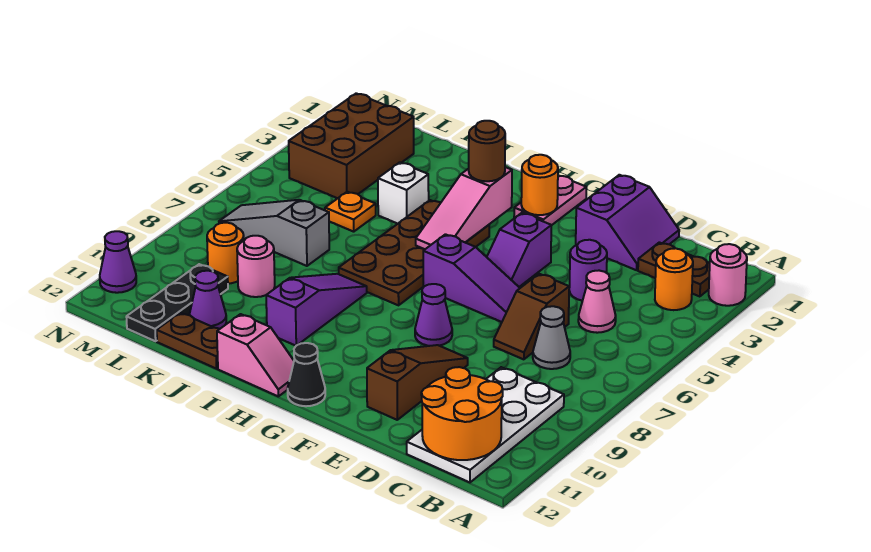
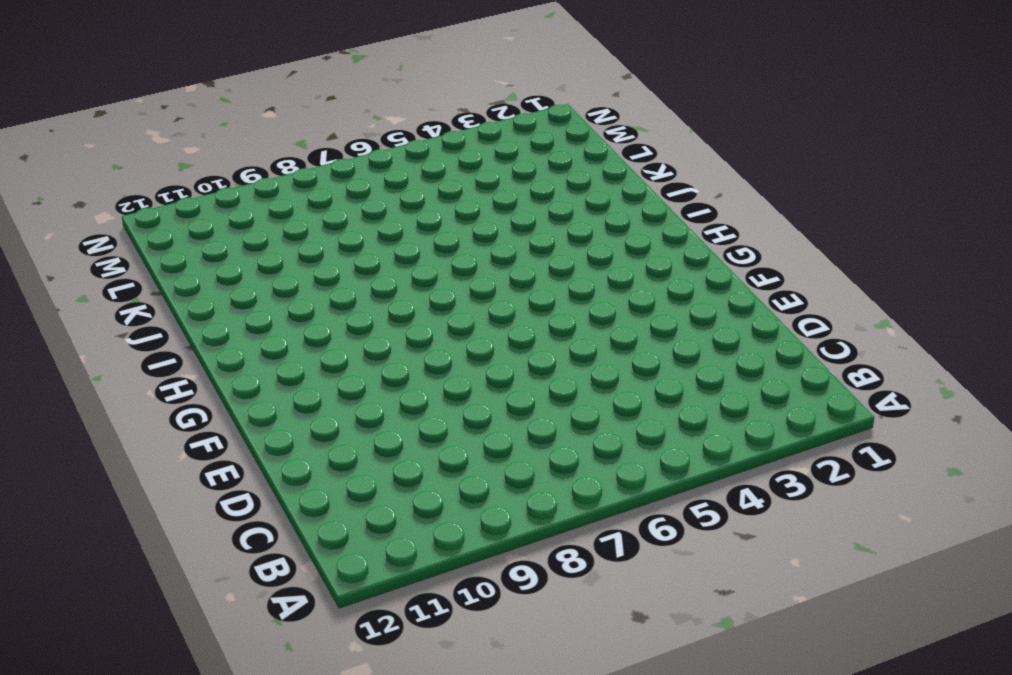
none -> pink 1x1 round brick [709,244,747,306]
none -> brown 1x2 plate [638,242,710,297]
none -> orange 1x1 round brick [655,248,693,310]
none -> white 2x4 plate [407,367,564,482]

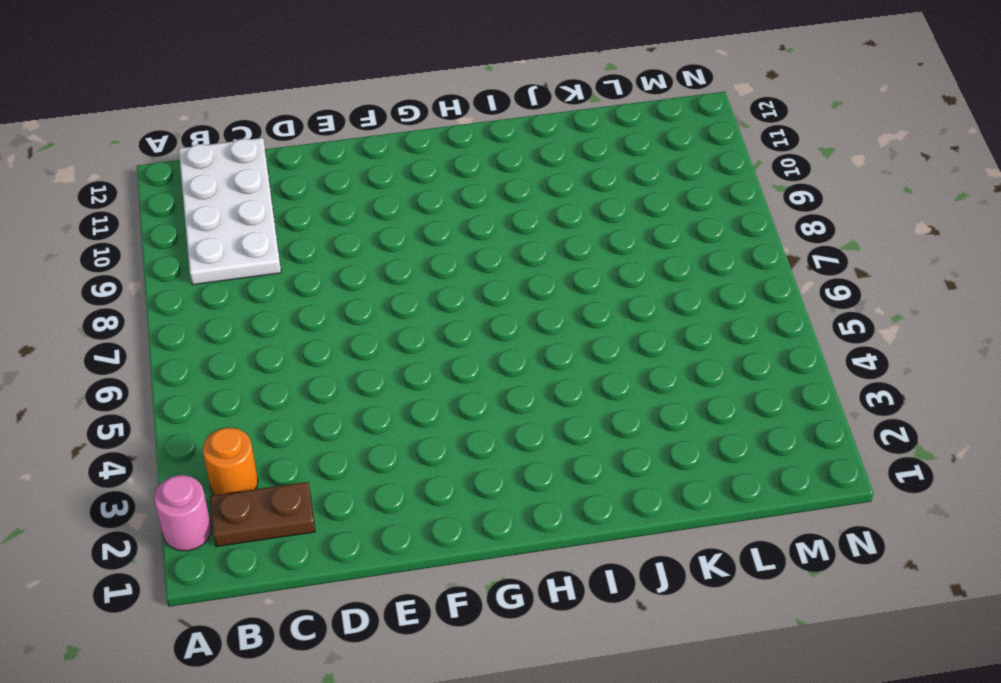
none -> pink 1x1 cone [578,271,616,333]
none -> grey 1x1 cone [533,306,570,369]
none -> purple 2x2 slope [576,175,679,270]
none -> purple 1x1 round brick [569,240,607,301]

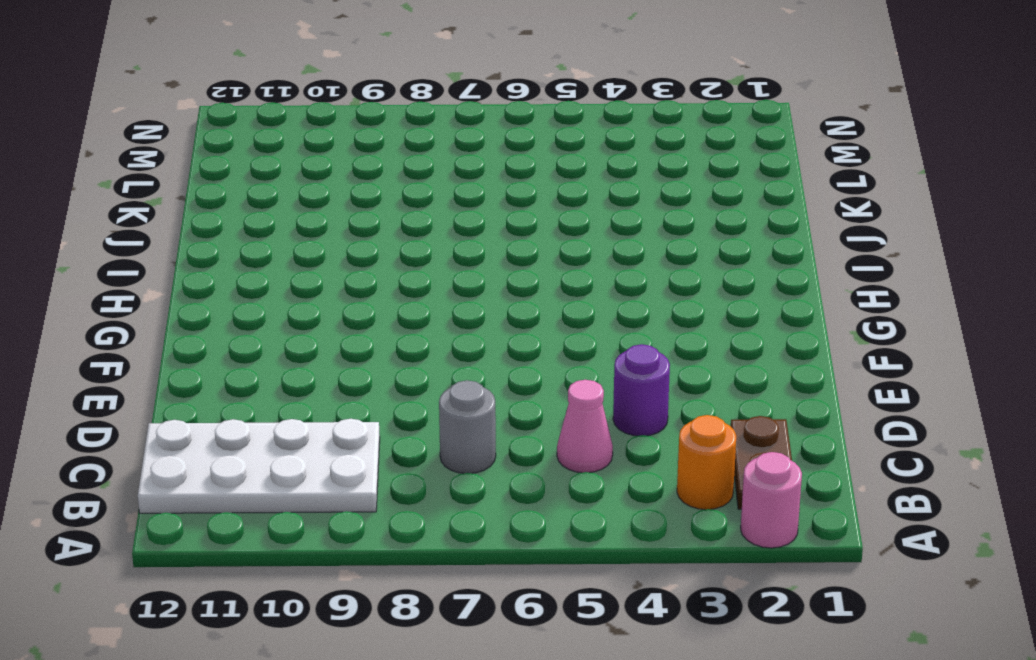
grey 1x1 round brick [439,380,496,473] -> grey 1x1 cone [533,306,570,369]
none -> purple 2x2 slope [576,175,679,270]
none -> brown 1x2 slope [494,274,569,359]
none -> purple 1x3 slope [423,234,520,322]
none -> brown 1x3 slope [367,345,468,420]

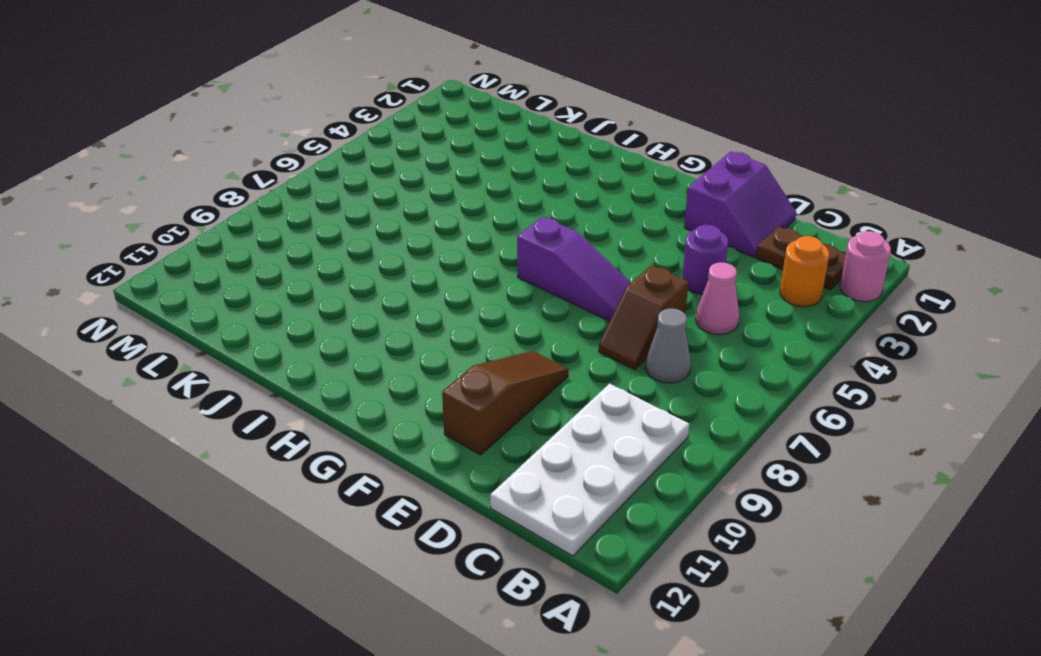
none -> purple 1x2 slope [487,213,551,287]
none -> purple 1x1 cone [415,284,452,346]
none -> pink 1x2 plate [514,175,586,225]
none -> black 1x1 cone [287,343,325,406]

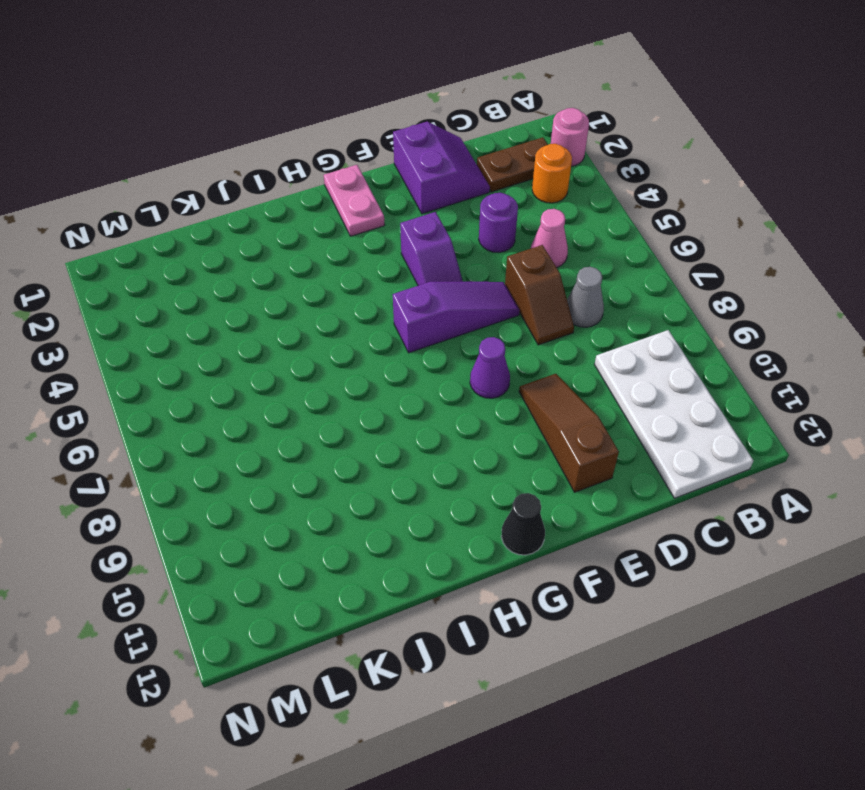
none -> brown 2x4 plate [339,200,489,305]
none -> pink 1x2 slope [217,314,294,396]
none -> purple 1x3 slope [266,274,367,346]
none -> white 1x1 brick [378,162,429,224]

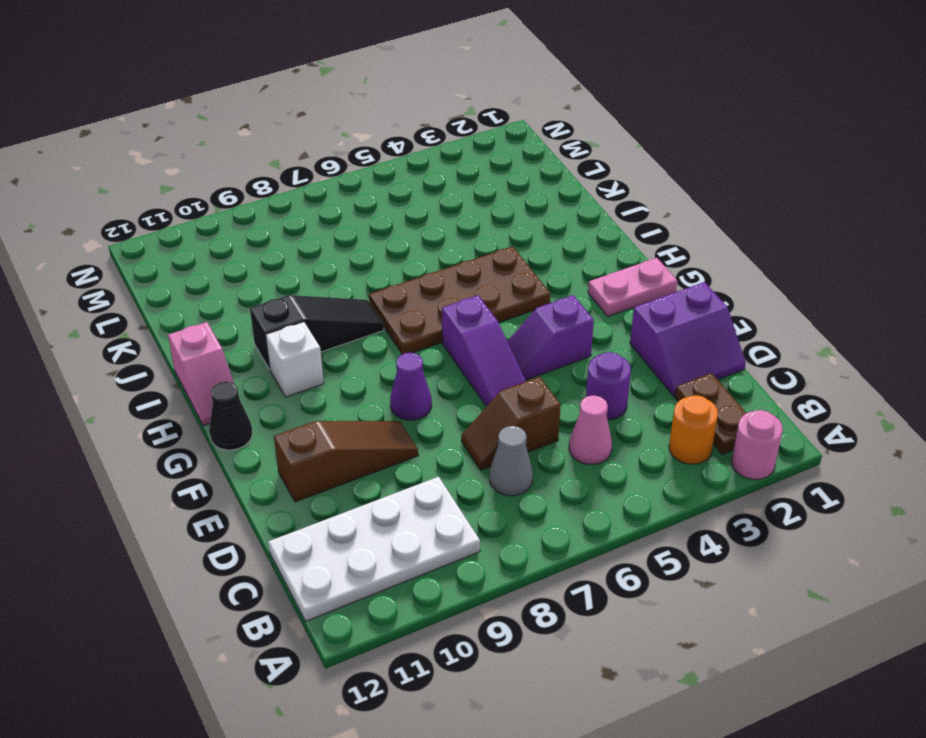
white 1x1 brick [266,322,324,397] -> white 1x1 brick moved to [378,162,429,224]
black 1x3 slope [250,295,384,370] -> purple 1x3 slope [266,274,367,346]
none -> brown 1x2 plate [157,313,219,369]
none -> orange 1x1 plate [325,192,376,232]
none -> grey 1x3 slope [219,200,329,266]
none -> pink 1x1 round brick [237,236,275,297]

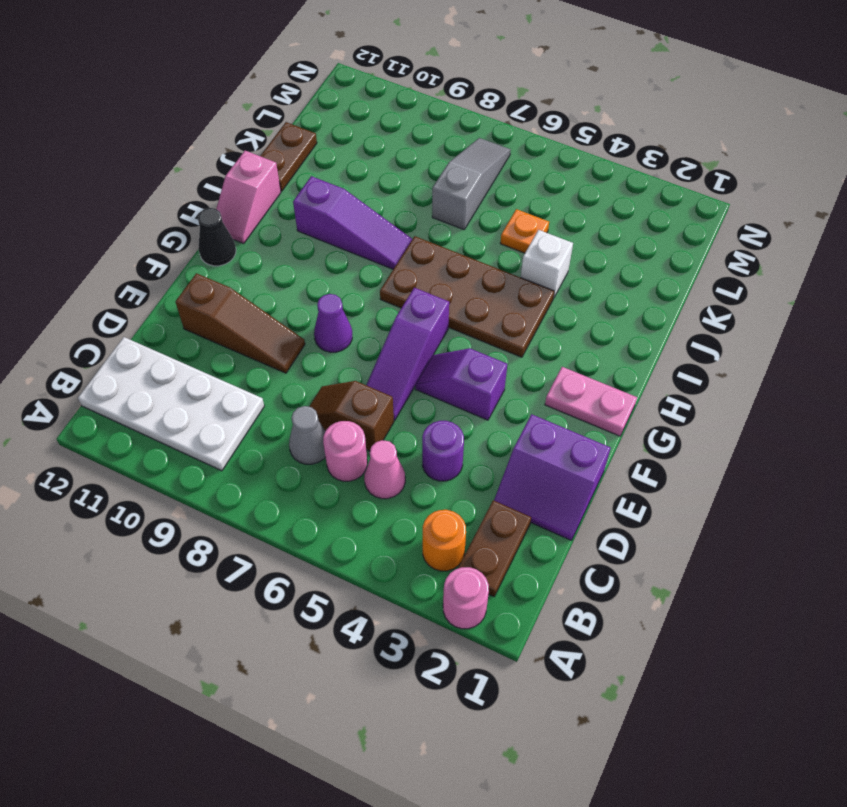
pink 1x1 round brick [323,421,367,481] -> pink 1x1 round brick moved to [237,236,275,297]
none -> purple 1x1 cone [189,271,226,329]
none -> brown 2x3 brick [289,93,414,198]
none -> orange 1x1 round brick [207,223,244,284]
none -> black 1x3 plate [126,264,228,341]

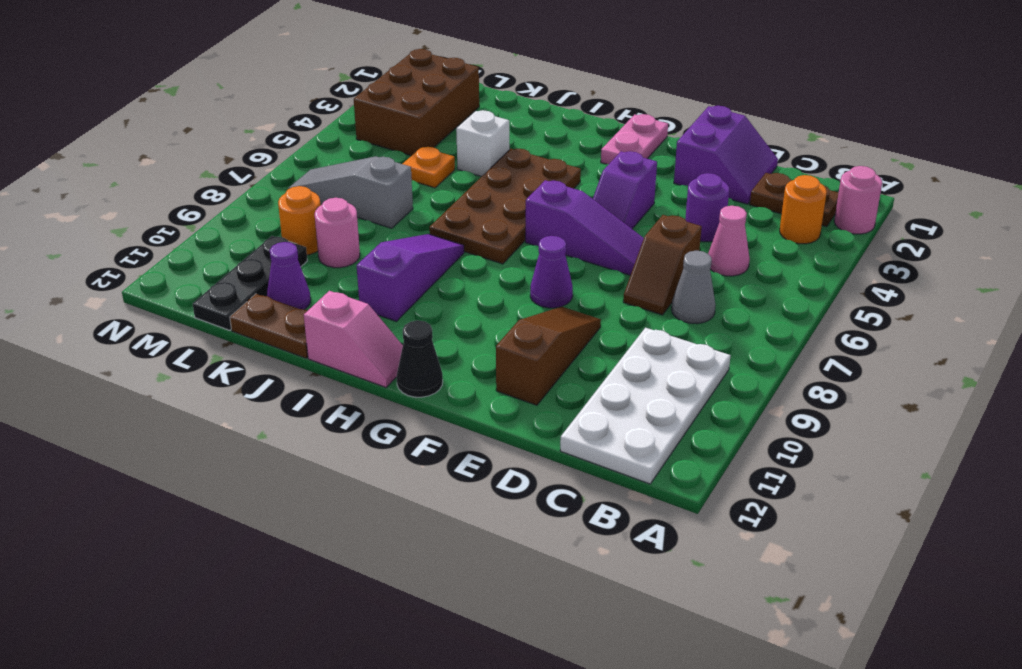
none -> purple 1x1 cone [100,231,136,293]
none -> orange 2x2 round brick [421,367,503,460]
none -> orange 1x1 round brick [521,155,558,215]
none -> pink 1x3 slope [416,167,512,249]

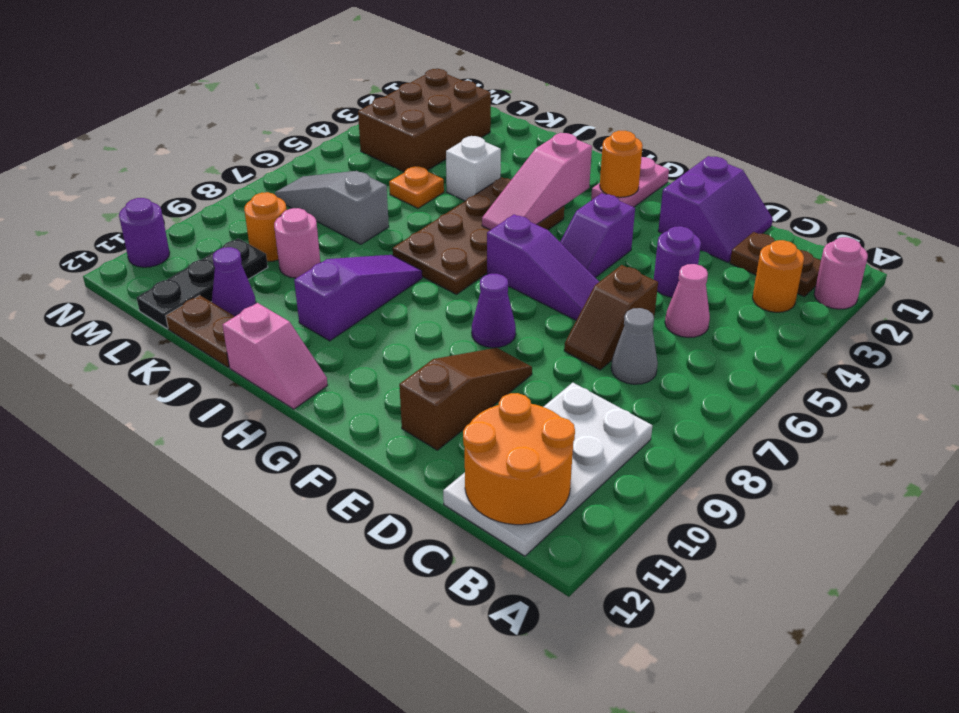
purple 1x1 round brick [119,198,170,267] -> purple 1x1 cone [100,231,136,293]
none -> black 1x1 cone [287,343,325,406]
none -> brown 1x1 round brick [469,121,505,181]

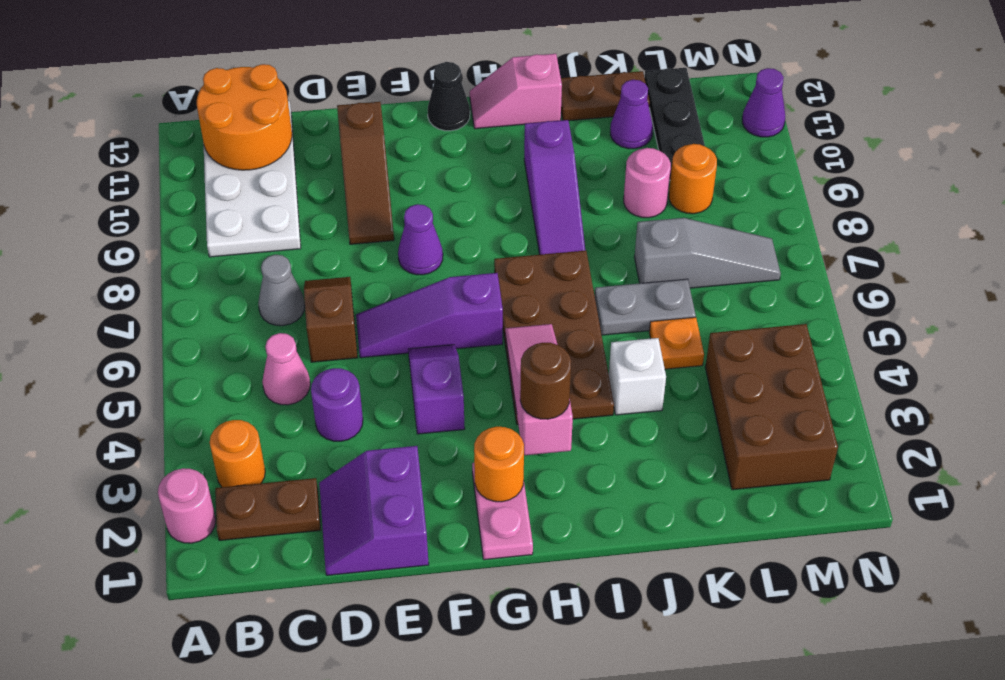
grey 1x2 plate [595,279,696,335] -> none

